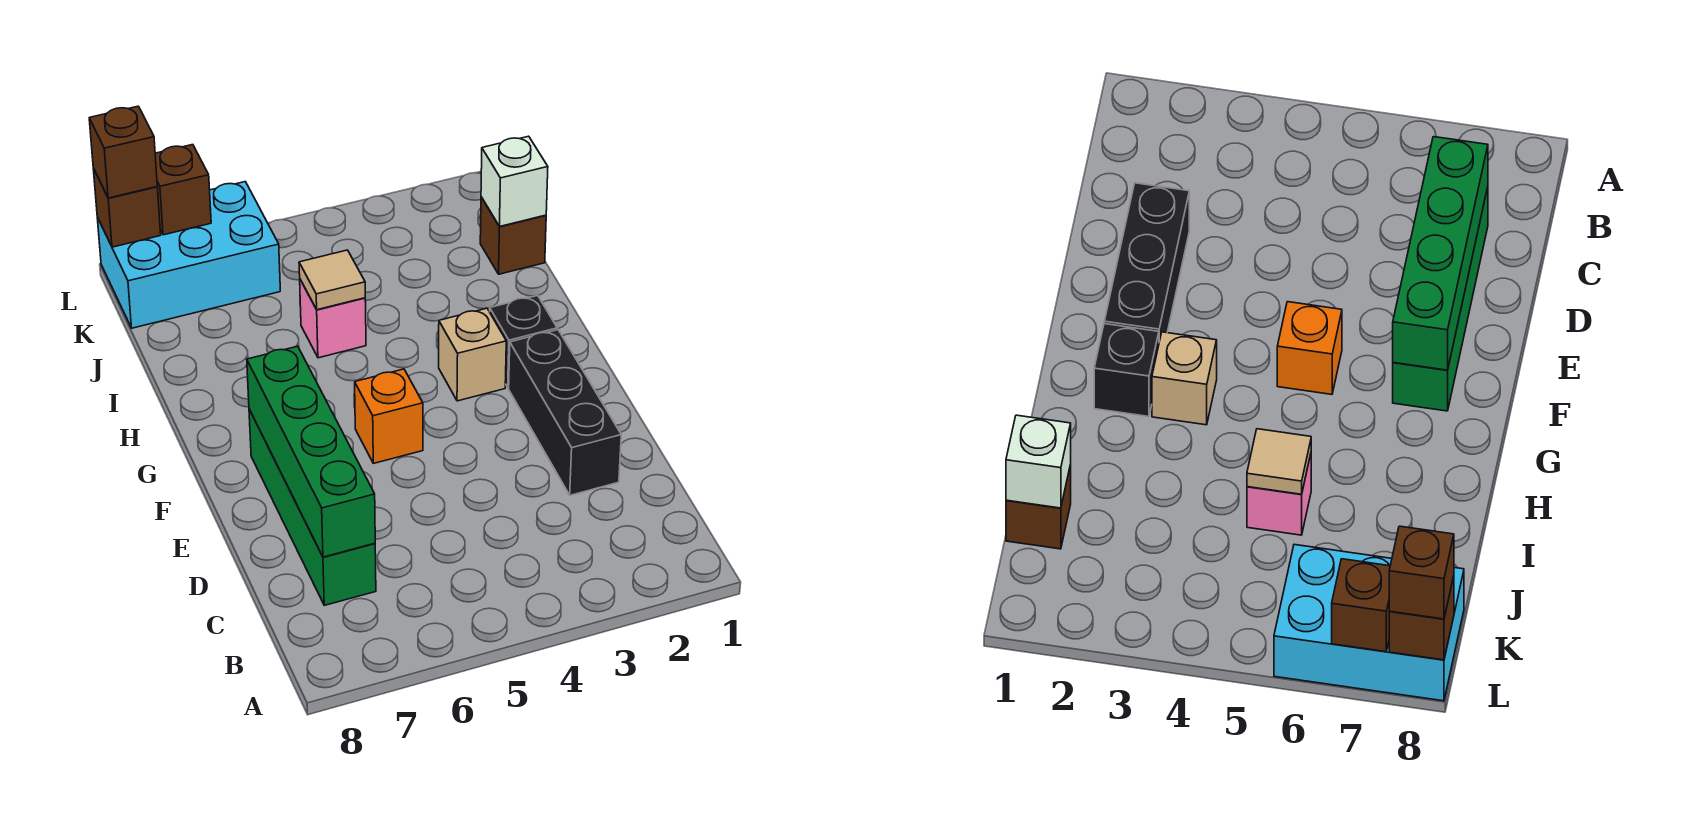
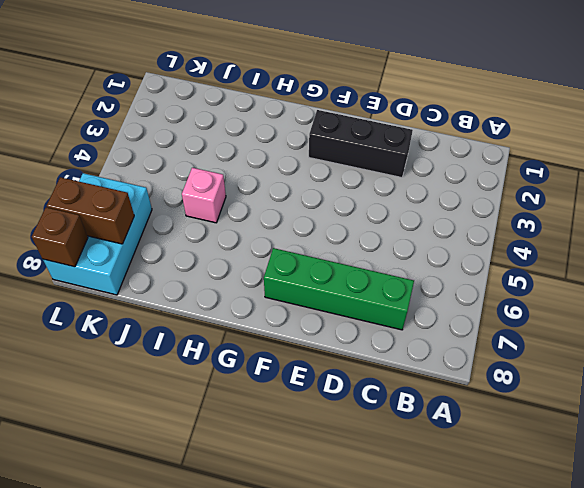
brown 1x2 brick [47,177,134,244] -> brown 1x1 brick [155,145,211,235]
none -> orange 1x1 brick [355,369,423,463]
none -> black 1x1 brick [490,296,557,388]
none -> tan 1x1 brick [439,308,506,401]

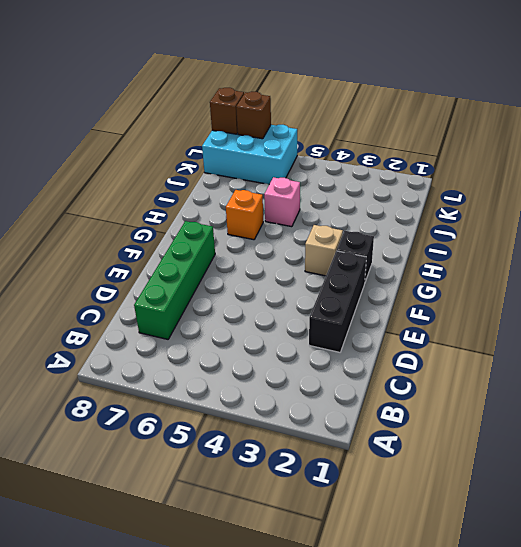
orange 1x1 brick [226,190,263,240] -> orange 1x1 brick moved to [355,369,423,463]
none -> brown 1x1 brick [480,197,546,274]
none -> green 1x4 brick [247,346,375,557]
none -> tan 1x1 tile [299,250,365,310]

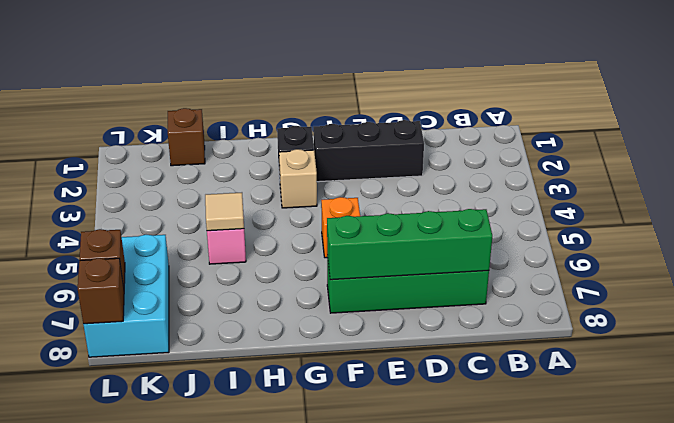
none -> white 1x1 brick [481,136,548,227]
none -> brown 1x1 brick [89,106,157,198]

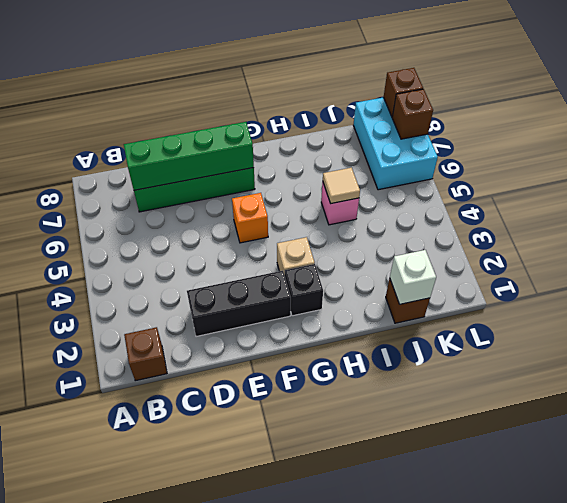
brown 1x1 brick [124,327,167,381] -> brown 1x1 brick moved to [89,106,157,198]

